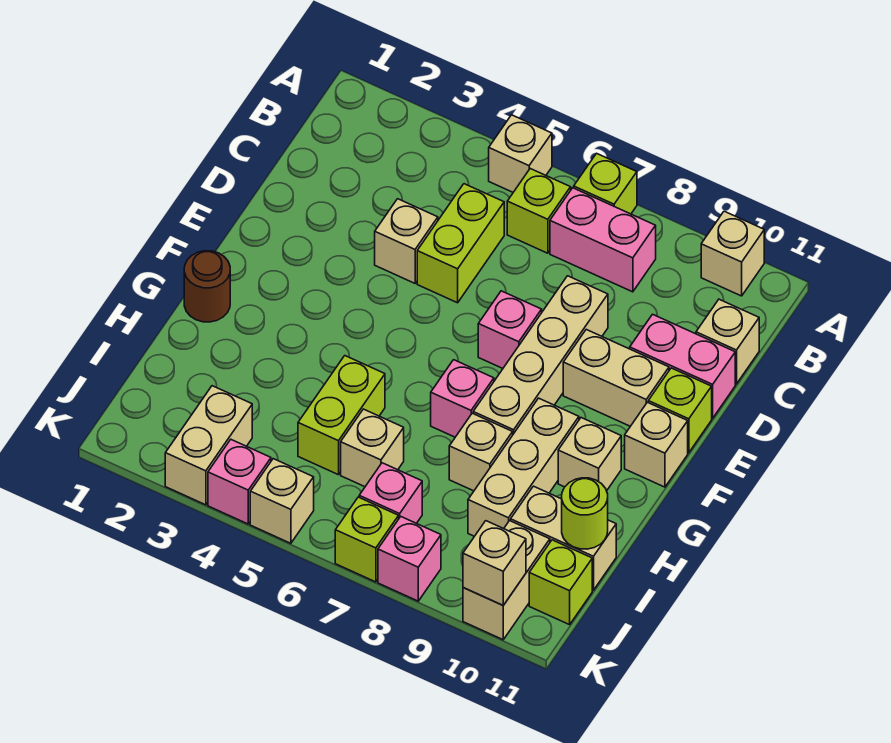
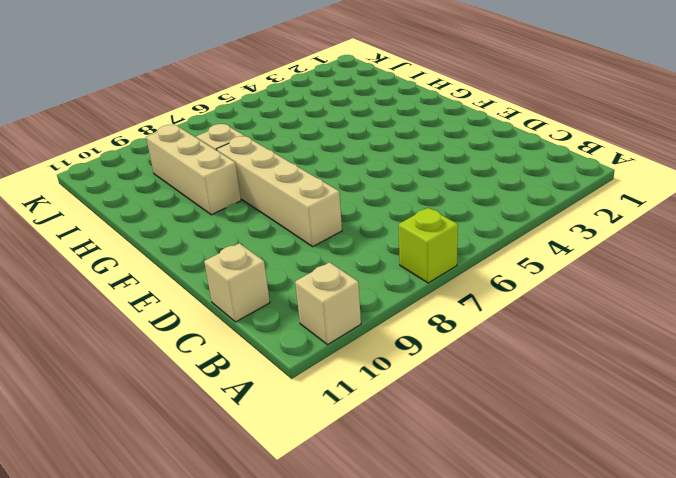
none -> tan 1x1 brick [489,115,552,192]
none -> lime 1x1 brick [507,169,571,253]
none -> pink 1x2 brick [550,188,656,292]
none -> lime 1x2 brick [417,184,504,303]

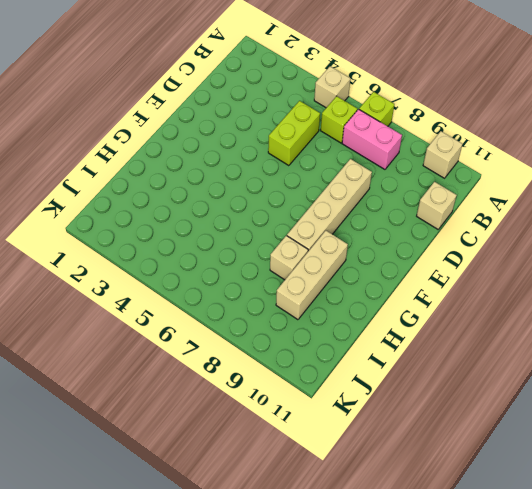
none -> tan 1x1 brick [375,199,438,283]
none -> pink 1x2 brick [630,314,735,418]
none -> pink 1x1 brick [478,291,542,368]
none -> tan 1x2 brick [563,330,669,426]

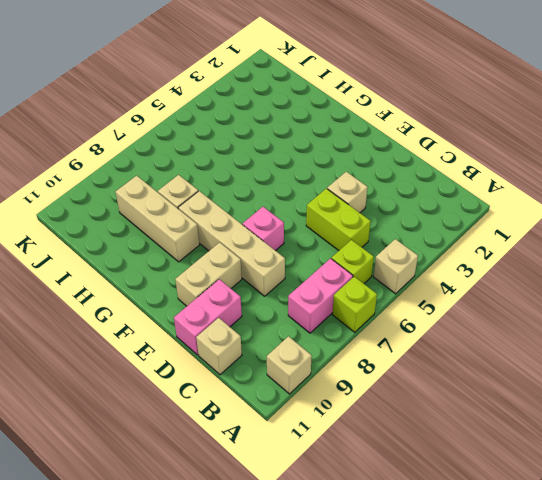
none -> lime 1x1 brick [648,368,712,453]
none -> tan 1x1 brick [625,402,688,487]
none -> brown 1x1 round brick [184,251,230,322]
none -> pink 1x1 brick [431,360,494,437]

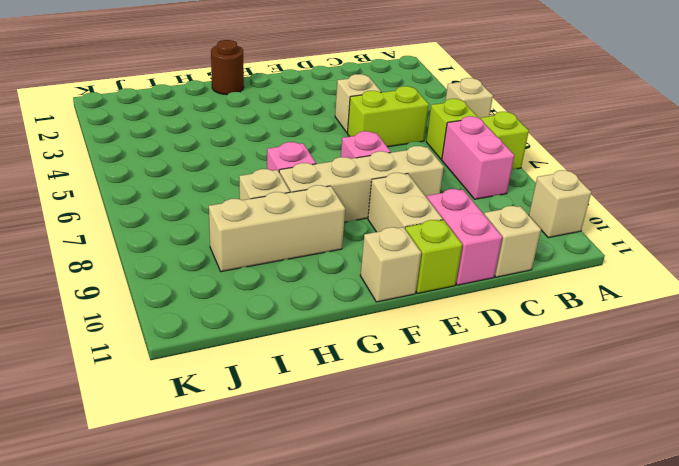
none -> tan 1x1 brick [558,418,621,491]
none -> lime 1x2 brick [298,356,385,475]
none -> tan 1x1 brick [341,409,404,487]
none -> tan 1x2 brick [511,486,616,590]

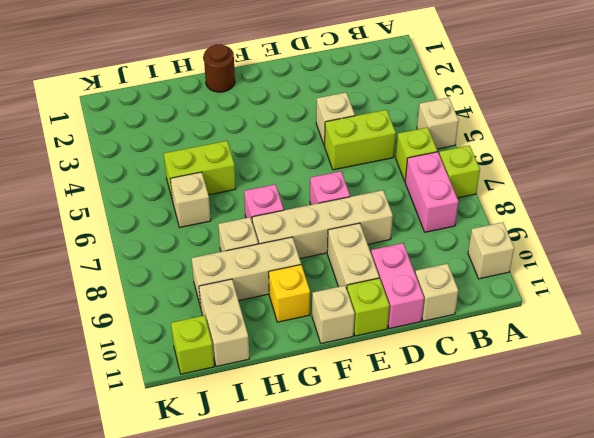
yellow 1x1 brick [269,265,310,322] -> tan 1x1 brick [558,418,621,491]
none -> tan 1x2 brick [165,386,252,505]
none -> pink 1x1 brick [359,463,422,523]
none -> tan 1x2 brick [463,521,550,640]
none -> pink 1x1 brick [208,440,271,524]

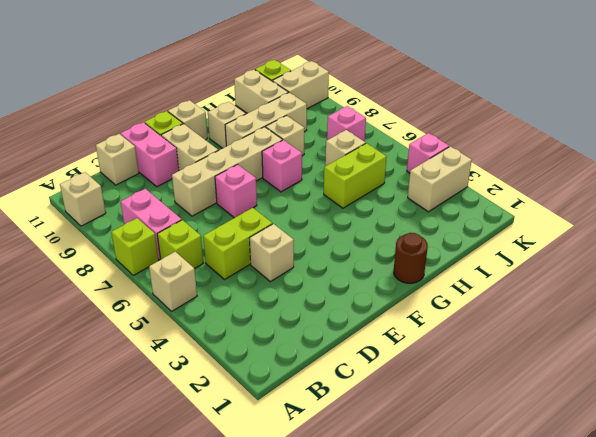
none -> tan 1x1 brick [250,459,314,543]
none -> lime 1x1 brick [335,497,399,582]
none -> pink 1x1 brick [378,517,441,601]
none -> lime 1x1 round brick [562,478,608,549]

